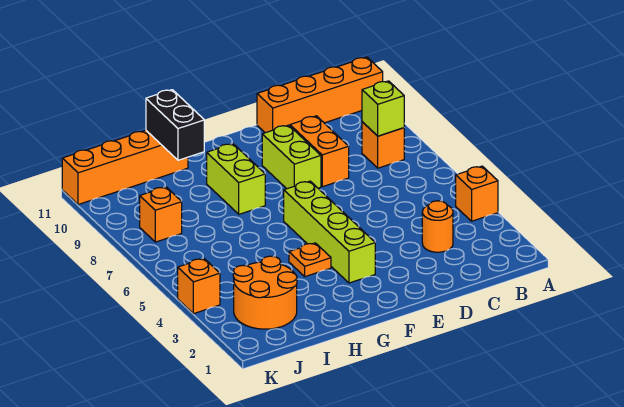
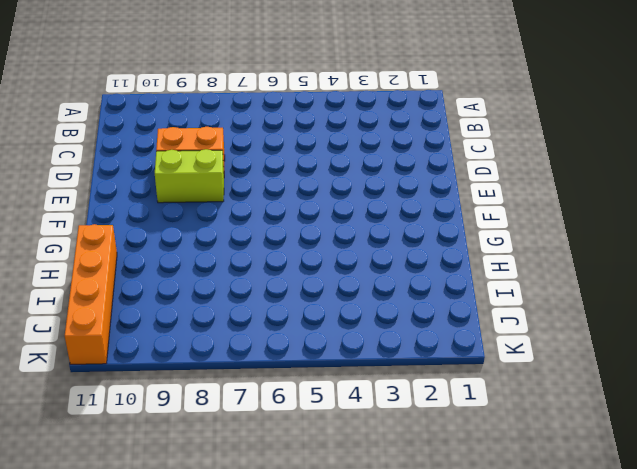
none -> orange 1x1 brick [456,166,498,221]
none -> orange 1x4 brick [257,57,383,133]
none -> orange 1x1 brick [362,122,404,168]

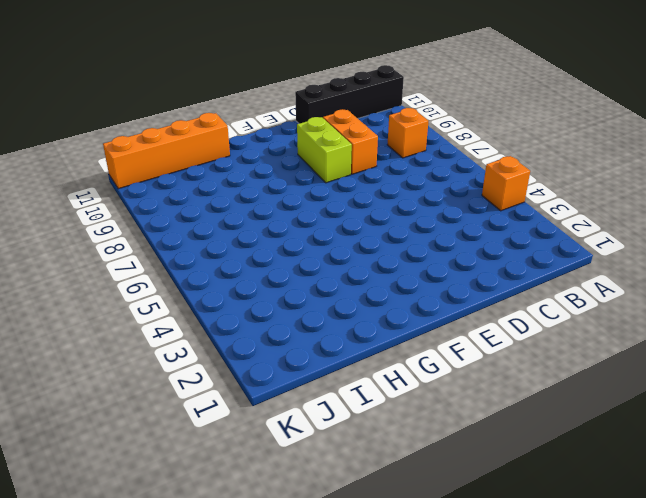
black 1x4 brick [295,65,404,124] -> orange 1x4 brick [257,57,383,133]
none -> orange 1x1 round brick [422,201,453,252]
none -> lime 1x4 brick [284,181,375,283]
none -> orange 1x1 plate [289,243,331,277]

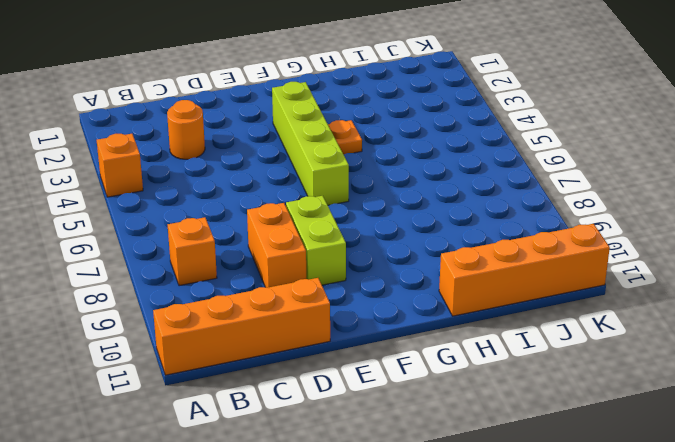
none -> lime 1x2 brick [207,144,265,214]
none -> orange 2x2 round brick [233,256,297,329]
none -> orange 1x1 brick [140,187,182,242]

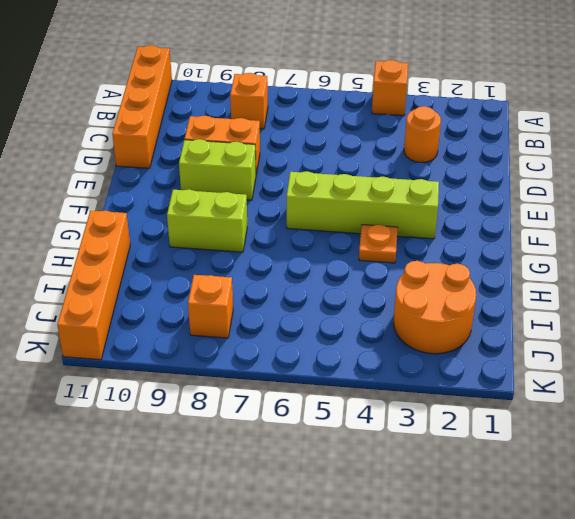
none -> orange 1x1 brick [178,258,220,314]
none -> lime 1x1 brick [362,81,404,136]
none -> black 1x2 brick [146,90,204,160]

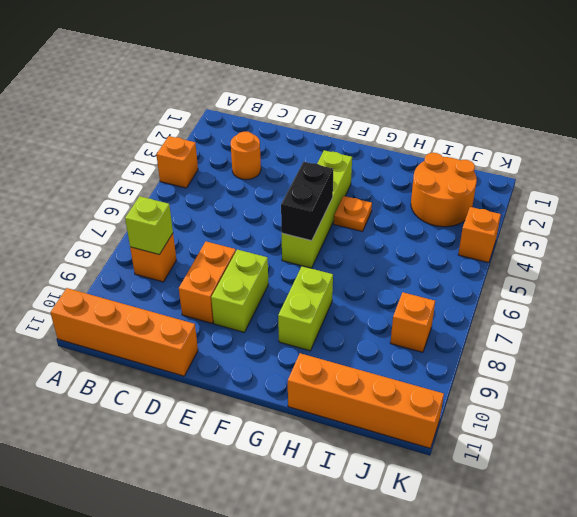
black 1x2 brick [281,162,333,241] -> black 1x2 brick moved to [146,90,204,160]

